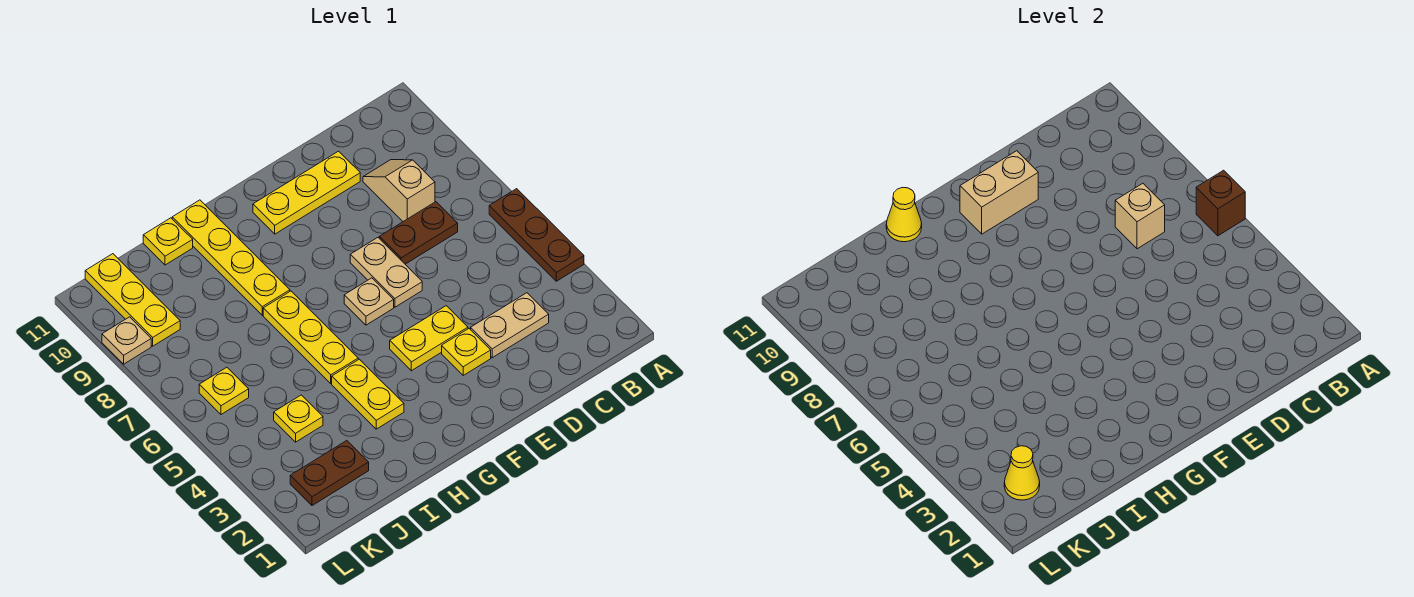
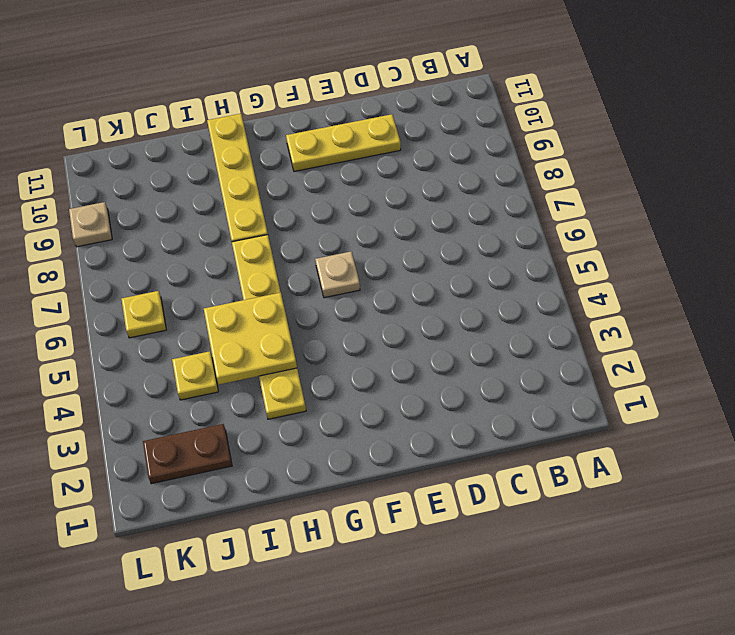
yellow 2x2 plate [204,293,297,384] -> none
none -> brown 1x3 plate [489,189,584,281]
none -> tan 1x2 plate [471,293,549,358]
none -> brown 1x2 plate [379,202,458,264]

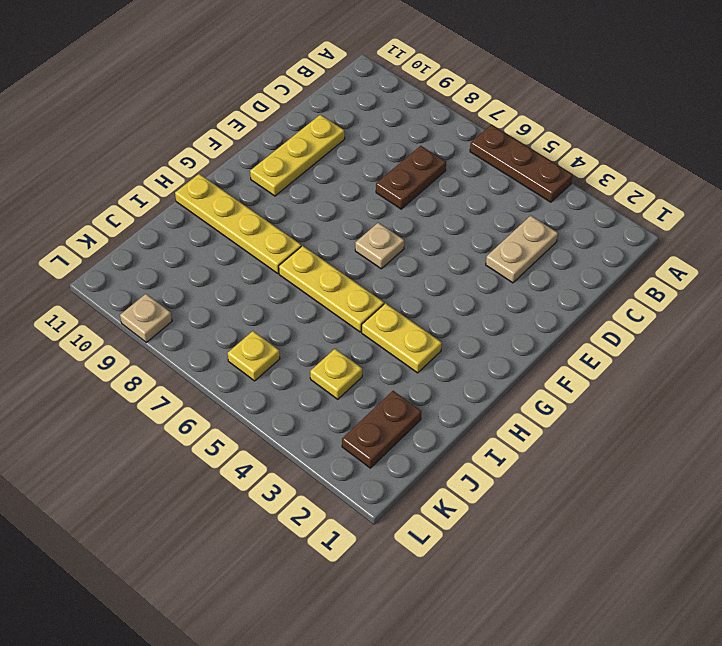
none -> tan 1x2 slope [363,160,435,221]
none -> yellow 1x1 plate [442,329,491,375]
none -> yellow 1x2 plate [390,306,468,371]

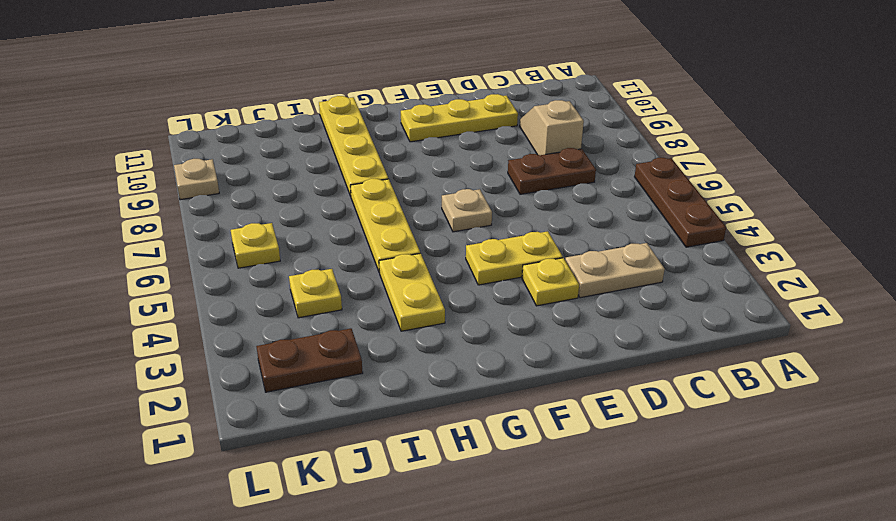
none -> tan 1x2 plate [350,238,422,307]
none -> yellow 1x1 plate [143,218,193,265]
none -> yellow 1x3 plate [85,254,180,346]

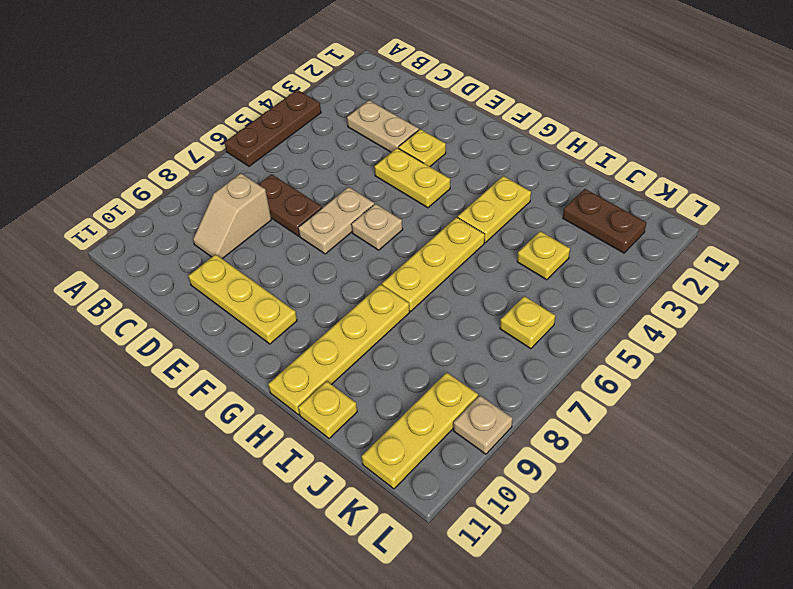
none -> brown 1x1 brick [1196,170,1245,236]
none -> tan 1x1 brick [1115,183,1165,249]
none -> tan 1x2 brick [960,151,1038,234]

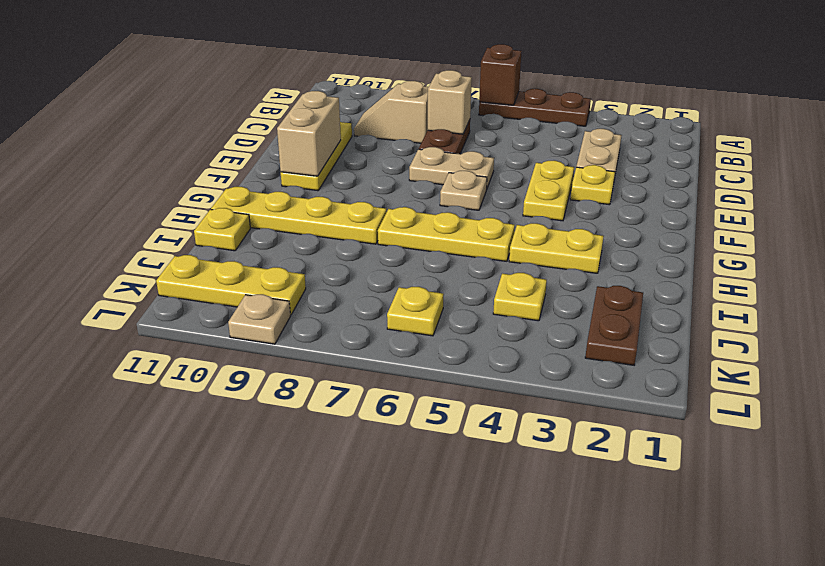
none -> yellow 1x1 cone [886,187,922,242]
none -> yellow 1x1 cone [1004,446,1040,500]

